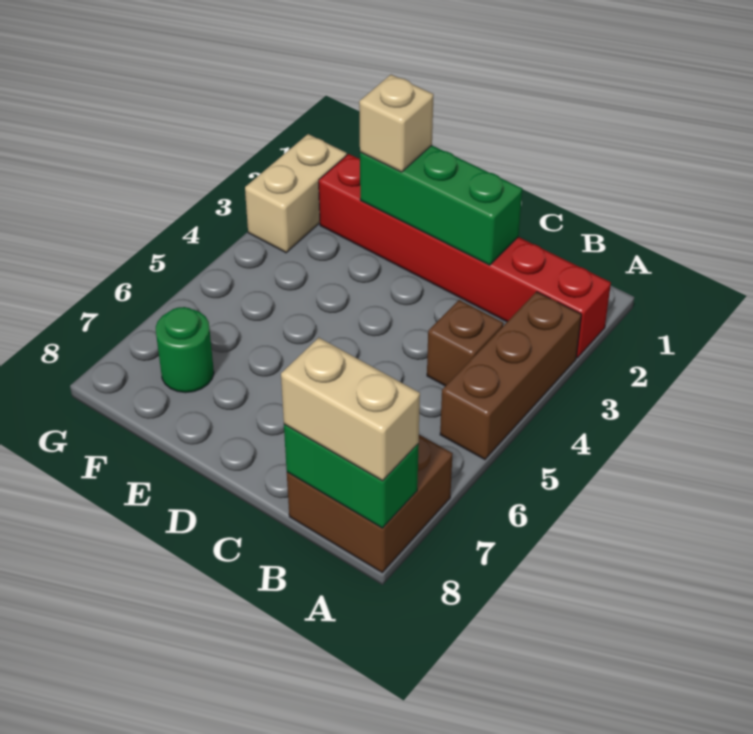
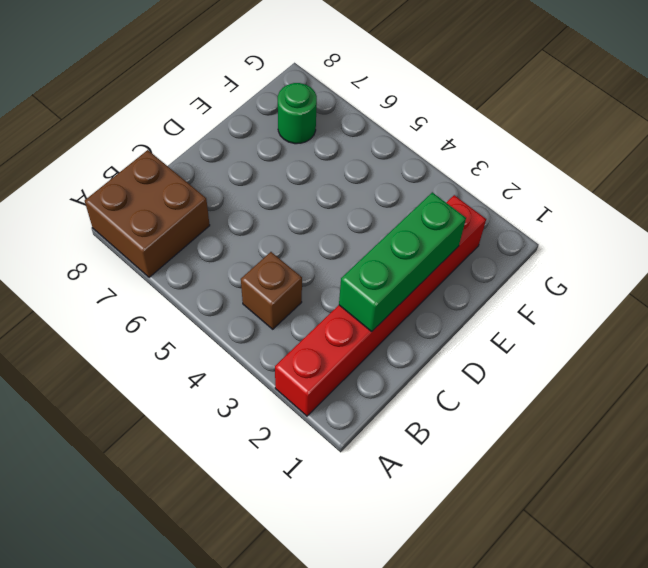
none -> brown 1x3 brick [440,292,581,460]
none -> tan 1x2 brick [245,134,347,253]

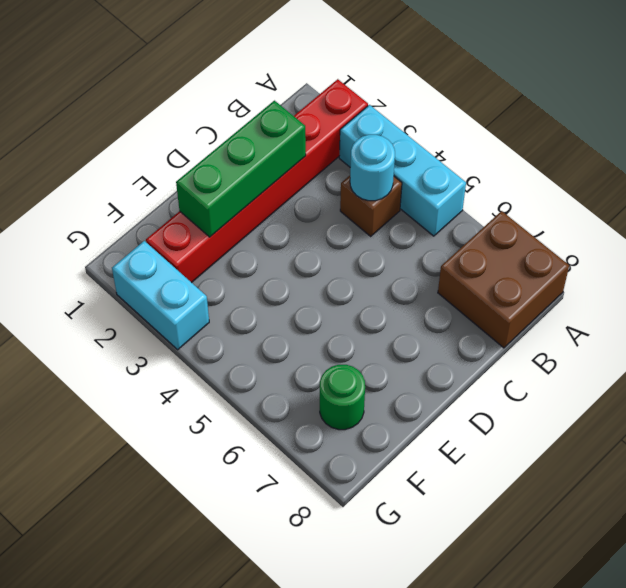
cyan 1x3 brick [339,105,466,236] -> brown 1x3 brick [440,292,581,460]
cyan 1x1 round brick [350,135,395,201] -> none
cyan 1x2 brick [112,241,209,350] -> tan 1x2 brick [245,134,347,253]
none -> green 1x2 brick [284,424,419,528]
none -> tan 1x2 brick [281,338,420,481]

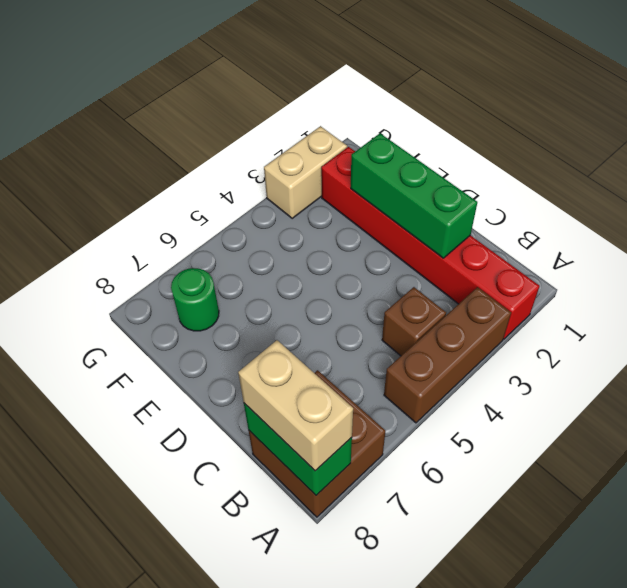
none -> tan 1x1 brick [359,75,434,172]

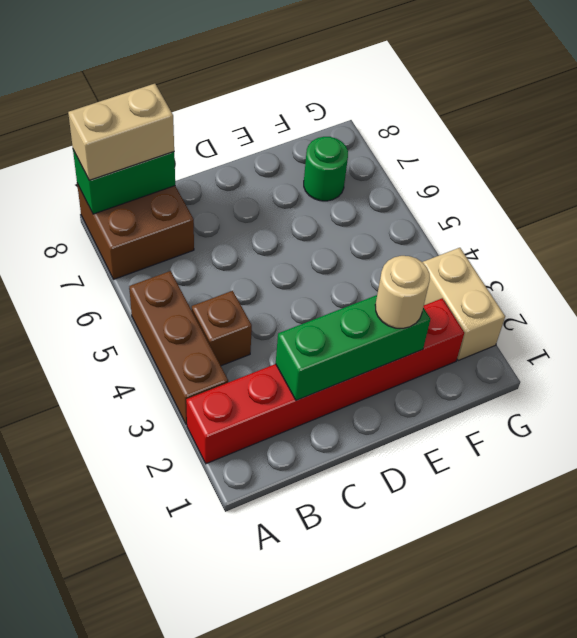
tan 1x1 round brick [375,256,430,328] -> tan 1x1 brick [359,75,434,172]

